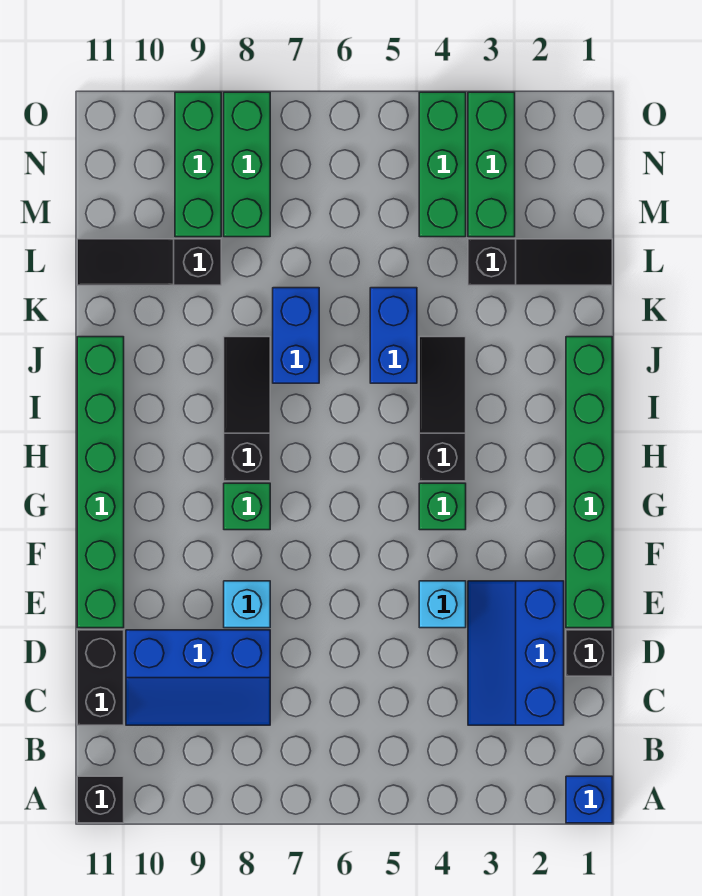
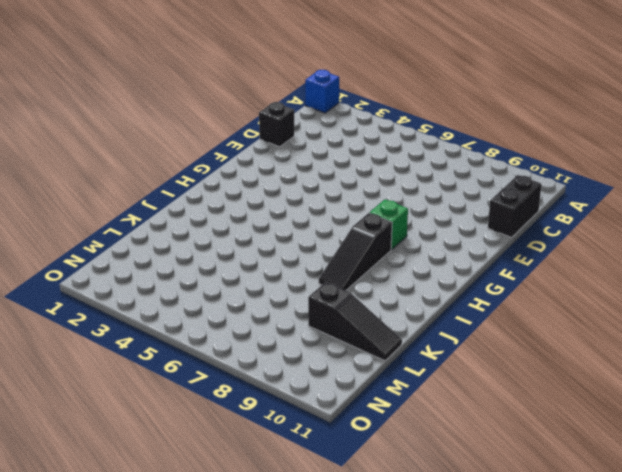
none -> black 1x1 brick [77,776,124,823]
none -> blue 2x3 slope [468,581,564,725]
none -> blue 2x3 slope [126,630,270,725]

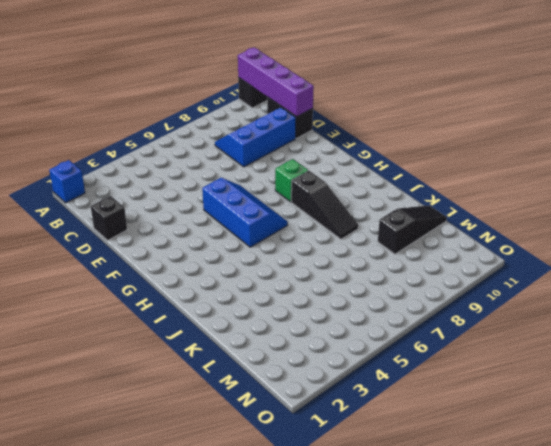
purple 1x4 brick [238,47,314,117] -> none
blue 2x3 slope [202,178,288,247] -> blue 2x3 slope moved to [468,581,564,725]
none -> green 1x6 brick [566,337,612,628]
none -> cyan 1x1 brick [419,581,466,628]
none -> cyan 1x1 brick [224,581,270,628]

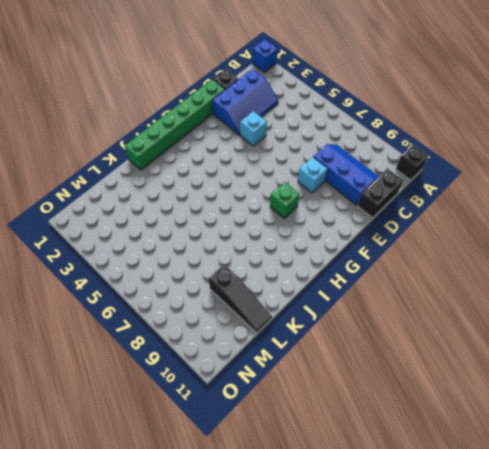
none -> green 1x6 brick [77,337,124,628]
none -> green 1x1 brick [419,483,466,530]
none -> black 1x3 slope [419,337,466,481]

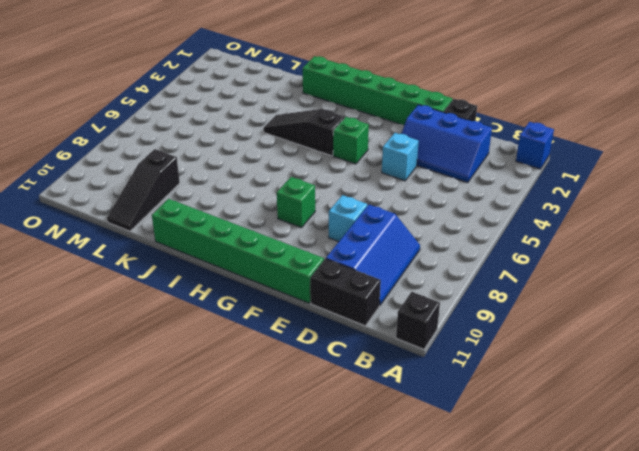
none -> black 1x3 slope [224,337,270,481]
none -> blue 1x2 brick [370,288,417,383]
none -> blue 1x2 brick [273,288,319,383]

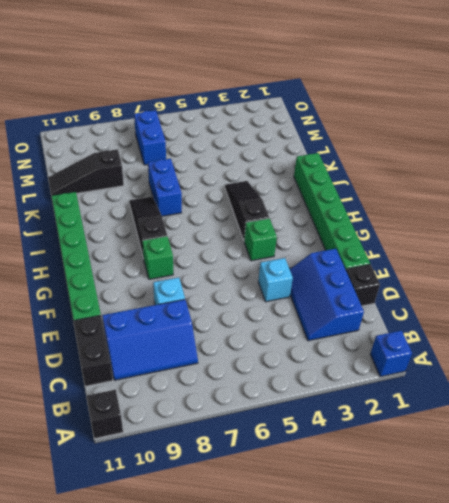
blue 1x2 brick [134,110,166,165] -> blue 1x2 brick moved to [370,288,417,383]
none -> black 1x3 slope [468,239,612,285]
none -> green 1x3 brick [468,92,515,237]
none -> green 1x3 brick [419,92,466,237]

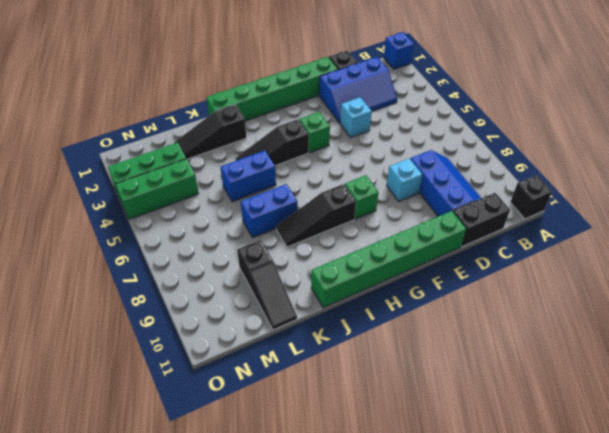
black 1x3 slope [174,105,246,159] -> black 1x3 slope turned to [468,239,612,285]
none -> green 1x3 brick [224,92,270,237]
none -> green 1x3 brick [175,92,221,237]

